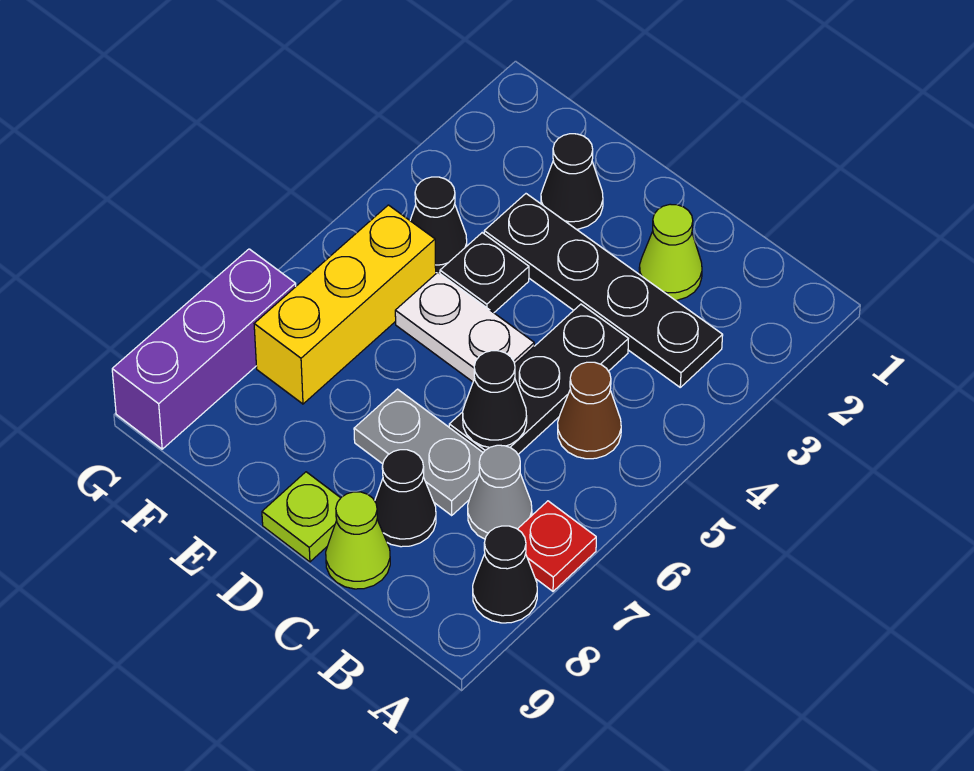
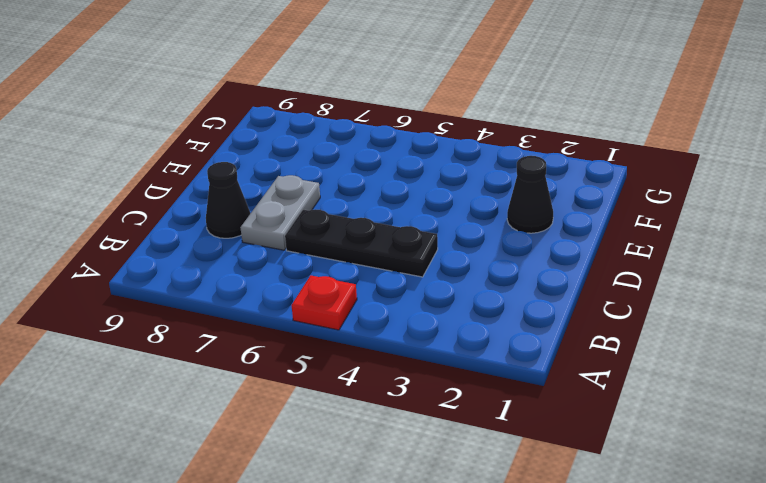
red 1x1 plate [291,276,357,330] -> red 1x1 plate moved to [518,501,596,591]
none -> black 1x1 cone [473,526,537,623]
none -> black 1x4 plate [484,194,723,387]
none -> brown 1x1 cone [558,362,621,459]

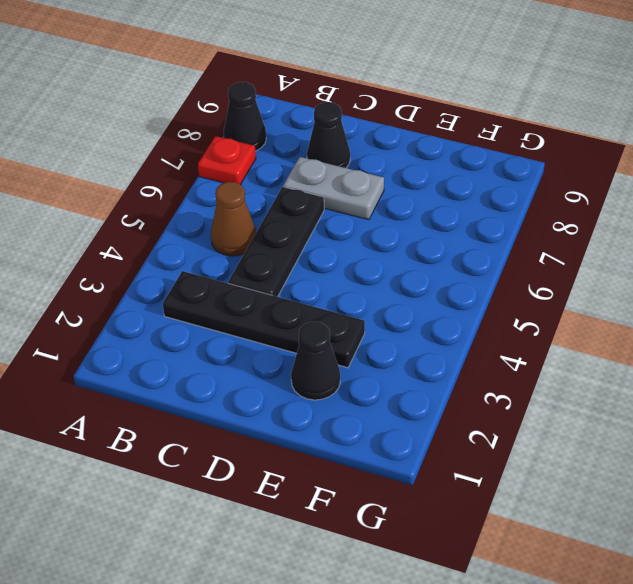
none -> grey 1x1 cone [468,445,532,539]
none -> lime 1x1 cone [639,204,702,300]
none -> lime 1x1 cone [326,492,390,589]

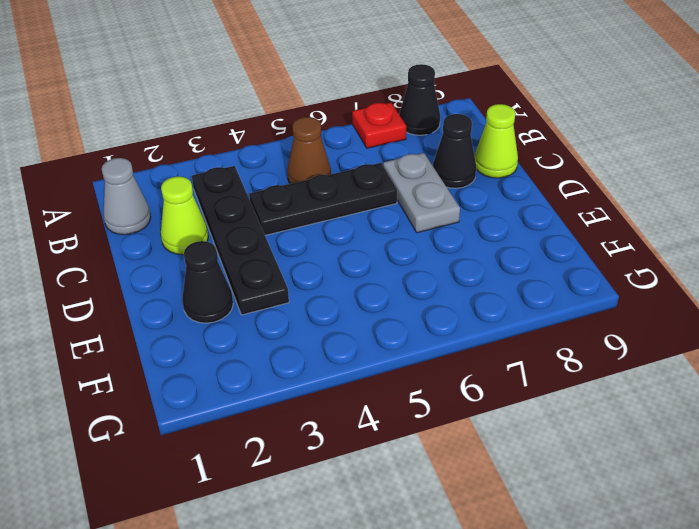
grey 1x1 cone [102,158,151,235] -> grey 1x1 cone moved to [468,445,532,539]
none -> white 1x2 plate [395,272,534,382]
none -> lime 1x1 plate [262,472,340,562]
none -> black 1x1 plate [440,233,529,313]

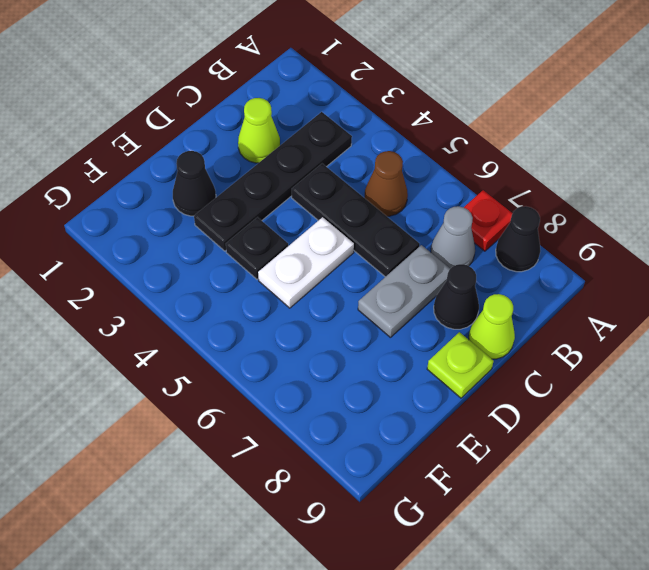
none -> black 1x1 cone [410,177,467,273]
none -> yellow 1x3 brick [254,205,436,404]
none -> purple 1x3 brick [112,249,296,449]

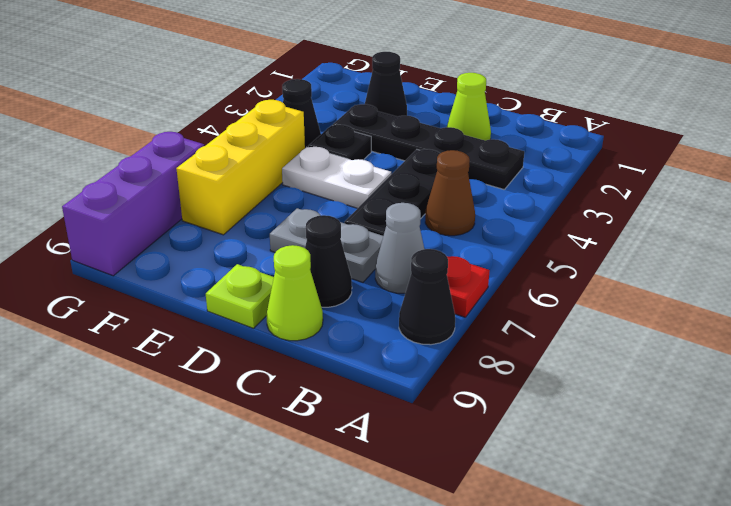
none -> black 1x1 cone [463,351,527,447]

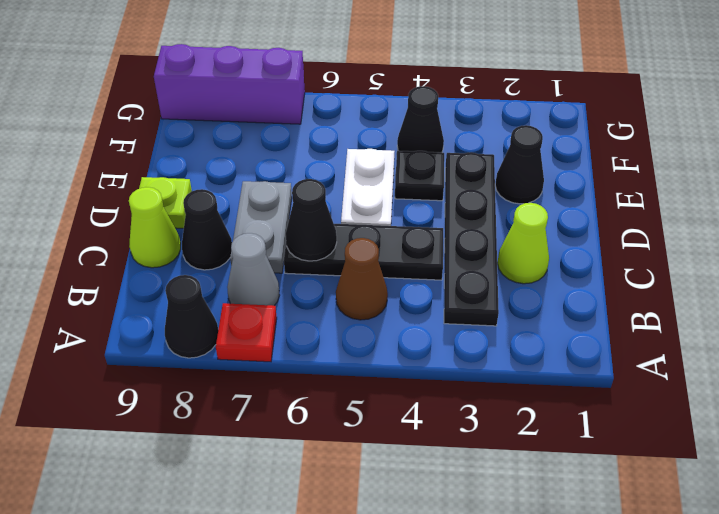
none -> yellow 1x3 brick [254,205,436,404]

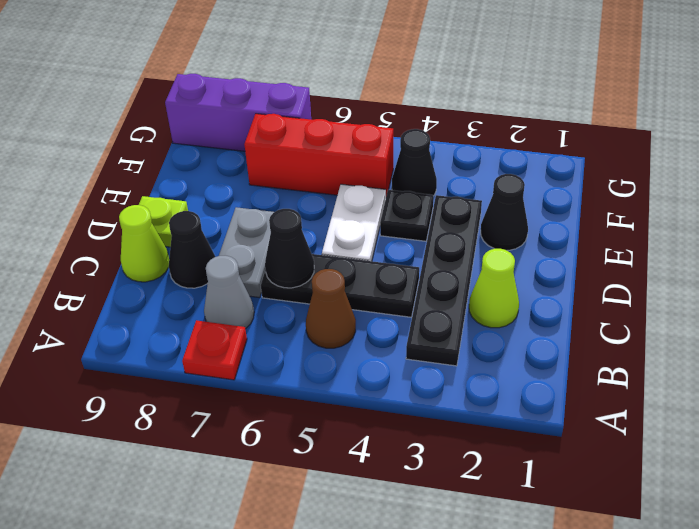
red 1x3 brick [244,114,393,196] -> yellow 1x3 brick [254,205,436,404]
none -> black 1x1 cone [473,526,537,623]

